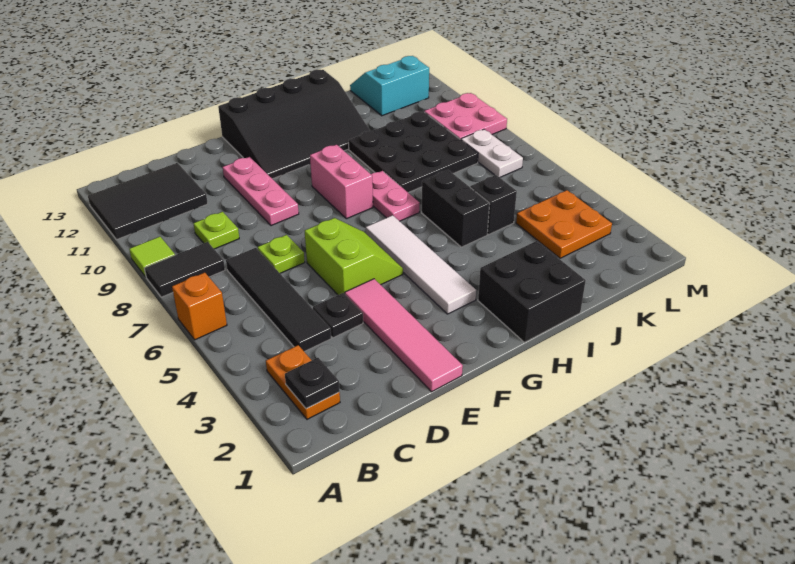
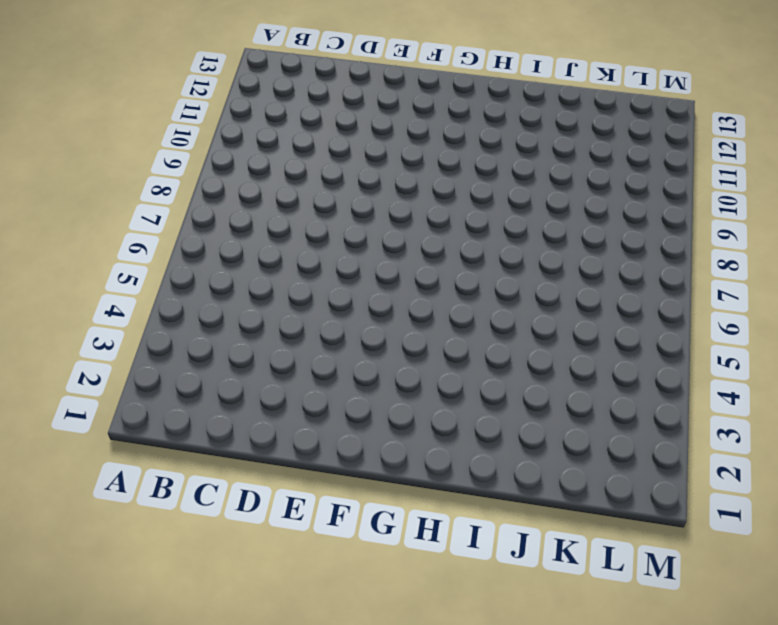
none -> orange 1x1 brick [172,273,227,340]
none -> black 1x2 tile [144,242,225,297]
none -> lime 1x1 tile [129,237,175,277]

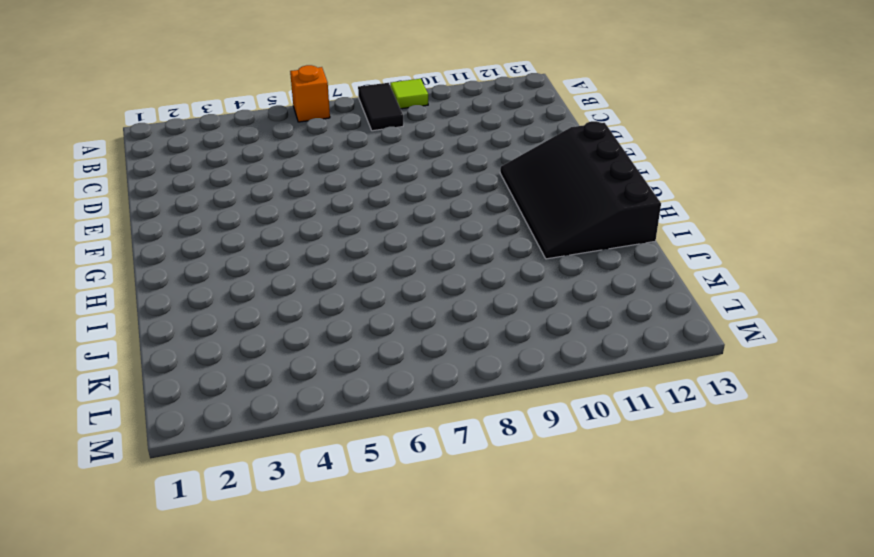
none -> black 2x3 tile [88,163,208,240]
none -> orange 1x2 plate [266,345,340,419]
none -> black 1x4 tile [226,248,331,352]

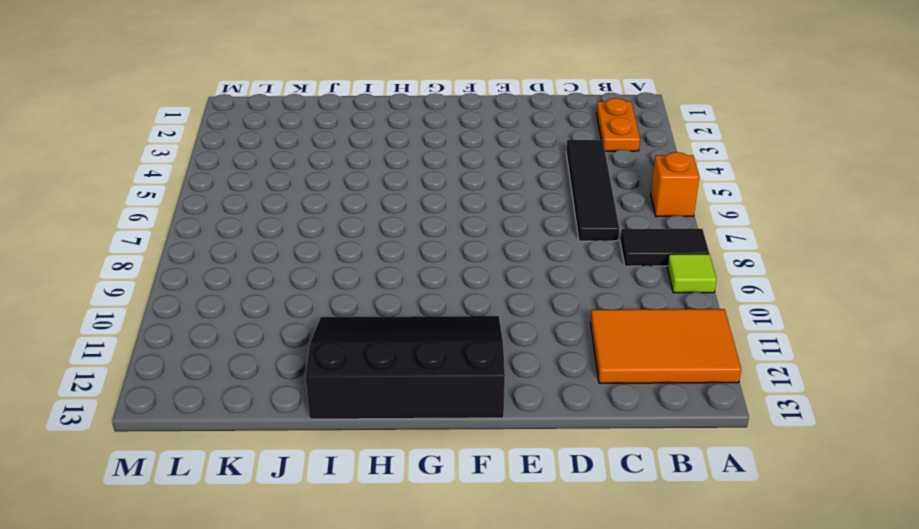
orange 2x3 tile [590,309,741,383] -> black 2x3 tile [88,163,208,240]
none -> lime 1x1 plate [193,212,239,249]
none -> black 1x1 plate [313,293,363,338]
none -> lime 1x1 plate [257,235,305,273]

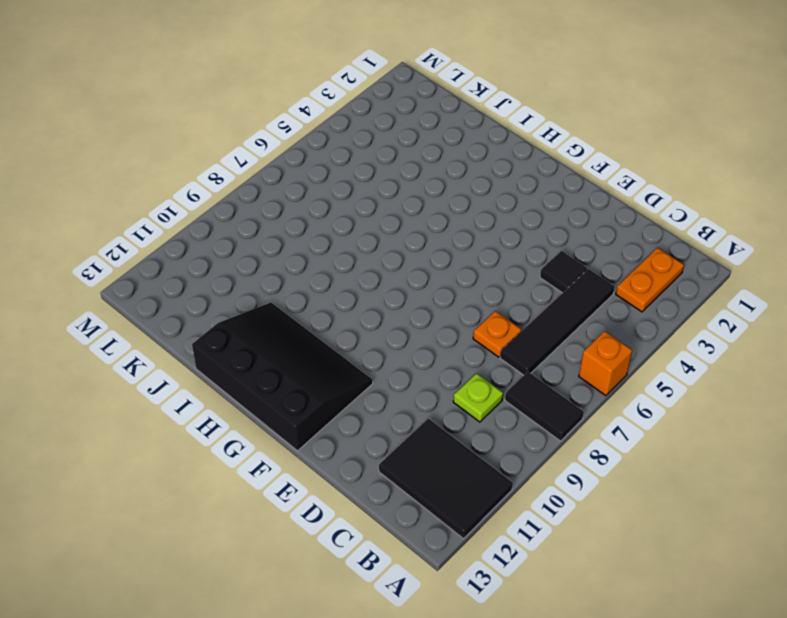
black 1x1 tile [540,251,587,293] -> black 1x1 plate [313,293,363,338]
orange 1x1 plate [473,311,521,357] -> lime 1x1 plate [257,235,305,273]
none -> lime 1x1 tile [129,237,175,277]
none -> pink 1x4 tile [345,279,463,392]
none -> lime 2x2 slope [305,218,403,295]

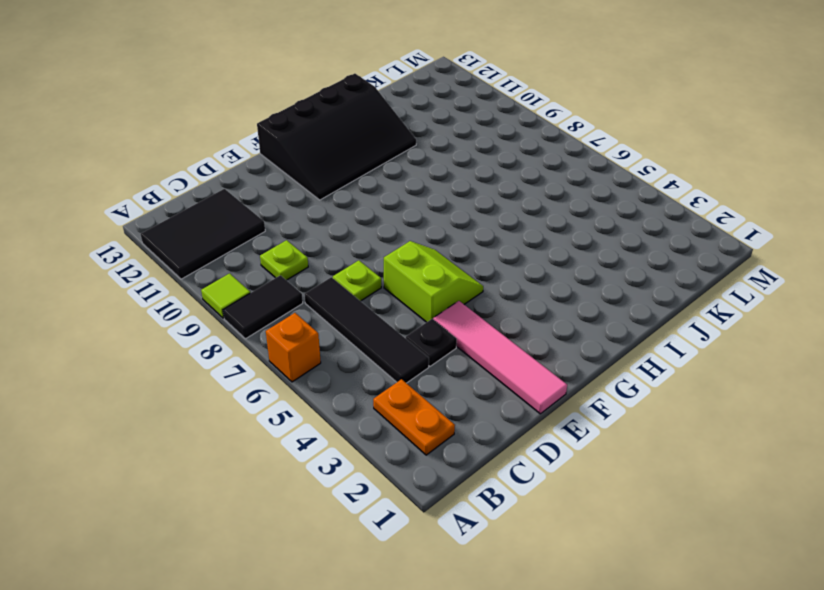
none -> pink 1x3 plate [223,157,299,226]
none -> white 1x4 tile [366,215,476,314]
none -> pink 1x2 brick [310,145,373,219]

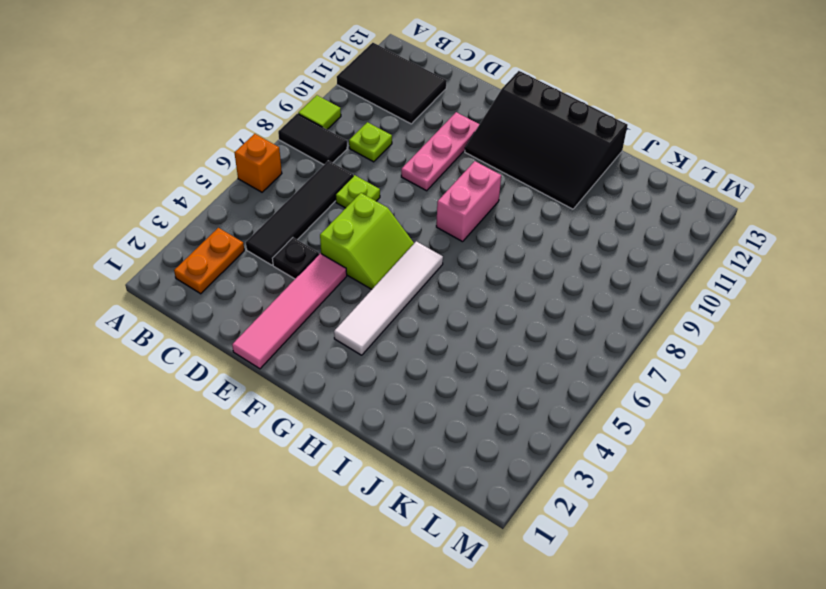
none -> black 2x2 brick [478,241,586,342]
none -> pink 1x2 plate [371,171,419,221]
none -> black 1x2 brick [422,170,490,247]

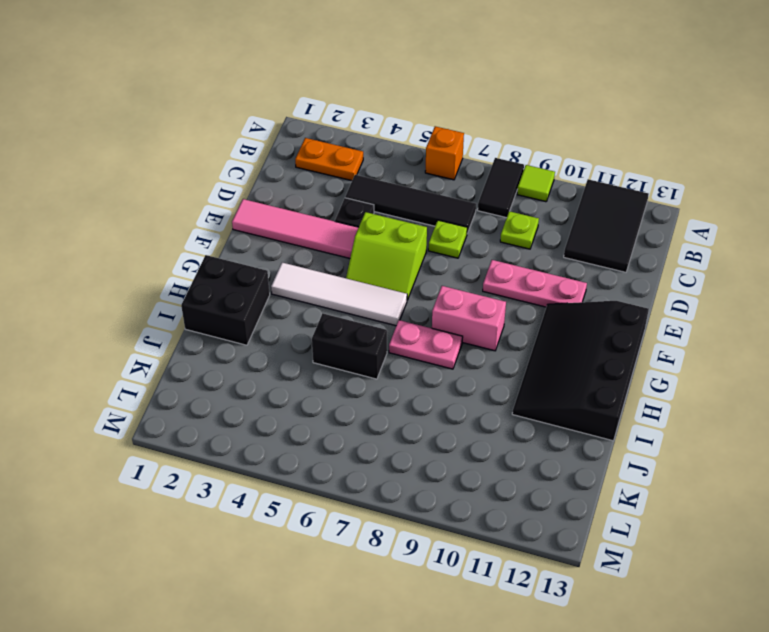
none -> black 3x3 plate [349,111,478,193]
none -> black 1x1 brick [470,175,517,234]
none -> orange 2x2 plate [516,190,612,258]

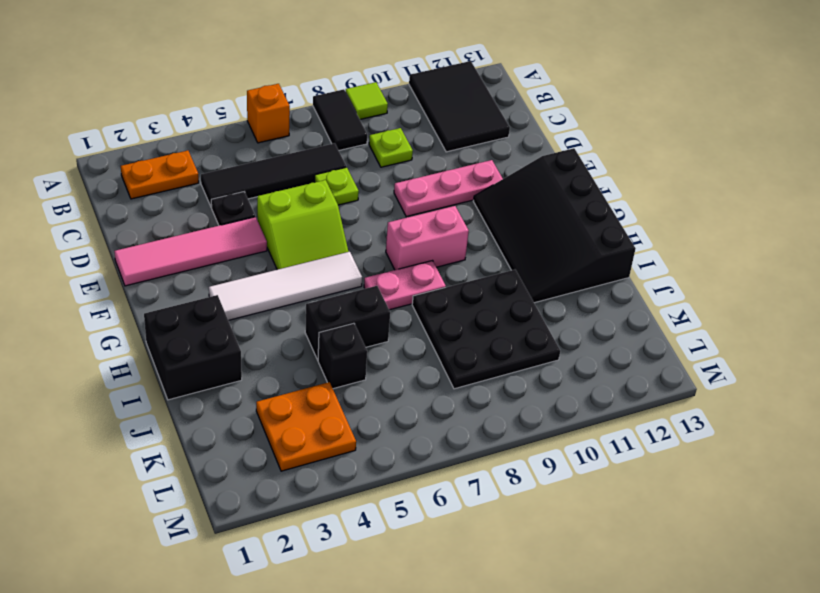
none -> cyan 2x2 slope [350,56,429,116]
none -> white 1x2 plate [461,129,523,178]
none -> pink 2x2 plate [424,93,507,140]

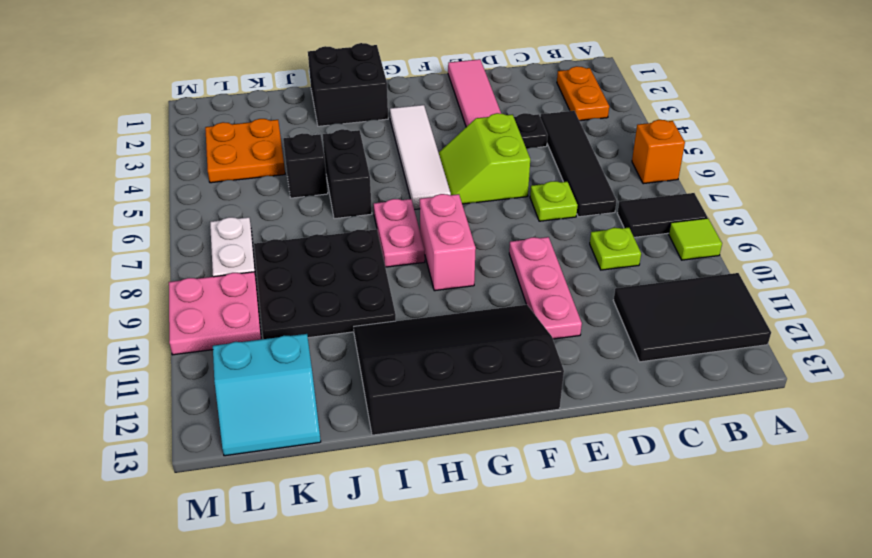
none -> black 1x1 plate [285,358,340,409]

